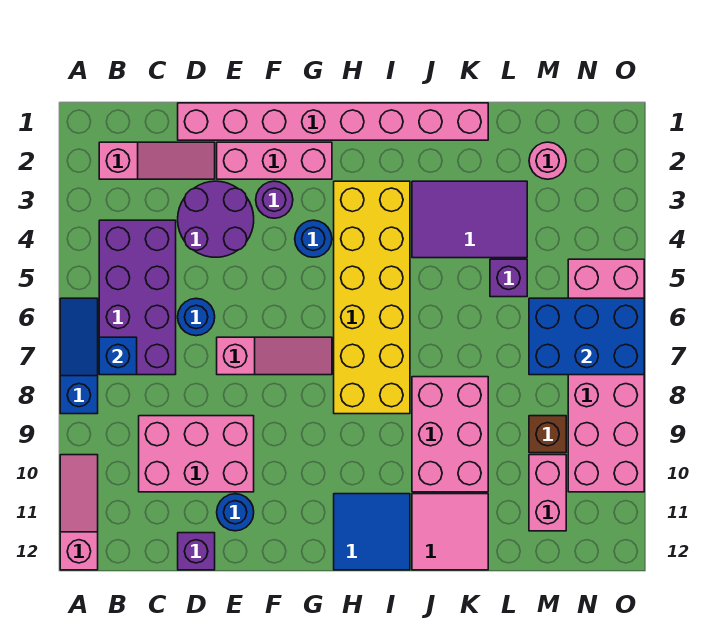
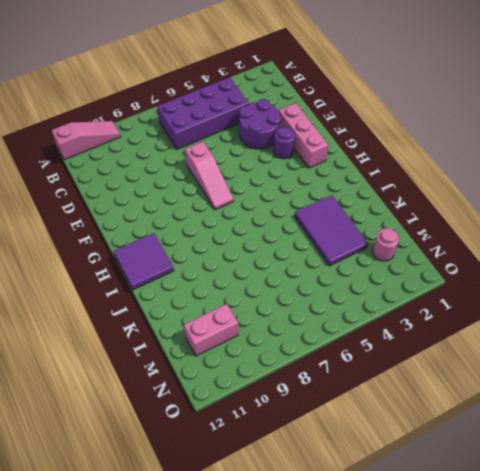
purple 2x2 tile [113,233,174,290] -> blue 2x2 tile [334,494,410,570]
none -> blue 1x3 slope [60,298,98,414]
none -> pink 1x3 slope [99,142,215,179]
none -> pink 2x3 brick [139,416,254,492]

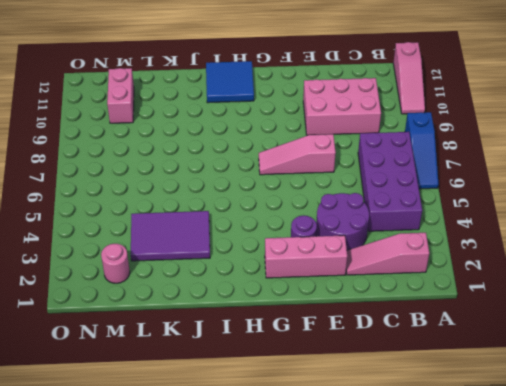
none -> pink 1x8 brick [178,103,488,140]
none -> blue 1x1 round brick [178,298,215,336]
none -> purple 1x1 brick [178,533,215,570]

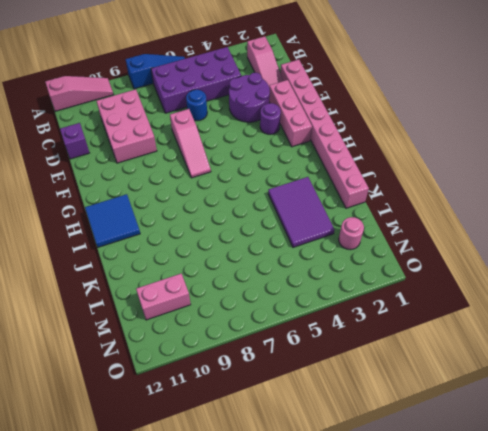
none -> blue 1x1 round brick [217,494,254,531]
none -> blue 1x1 round brick [295,220,332,257]
none -> yellow 2x6 brick [334,181,410,414]

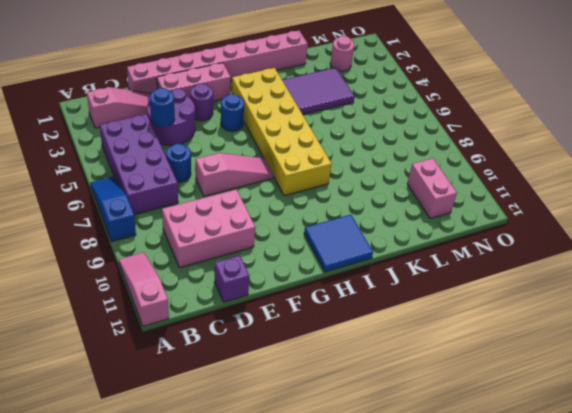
blue 1x1 round brick [150,88,175,127] -> blue 1x1 round brick moved to [217,494,254,531]
none -> pink 2x3 brick [412,377,488,492]
none -> pink 2x2 tile [412,494,488,570]
none -> purple 1x1 brick [490,259,527,297]

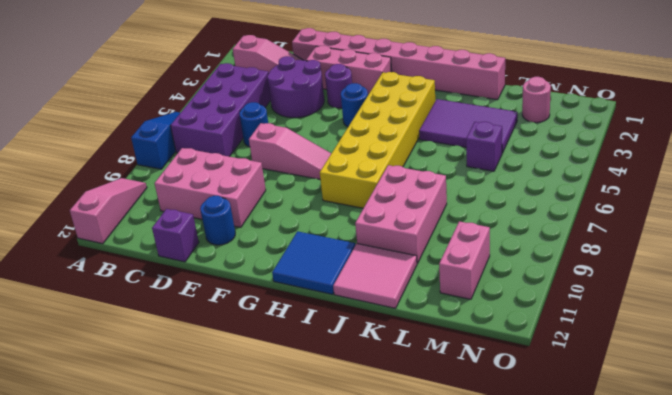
none -> brown 1x1 brick [529,416,566,453]
none -> pink 2x6 brick [568,259,644,492]
none -> blue 1x1 brick [99,337,137,375]

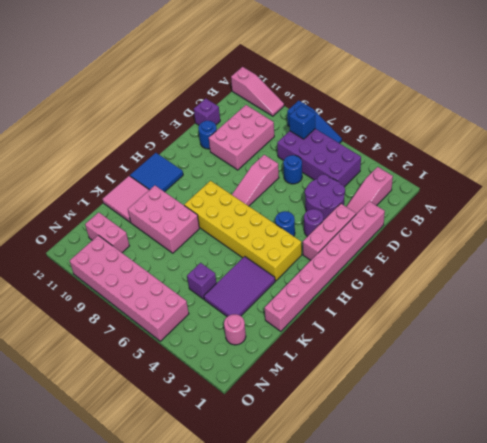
none -> brown 1x1 brick [529,416,566,453]
none -> blue 2x3 brick [529,298,644,375]

